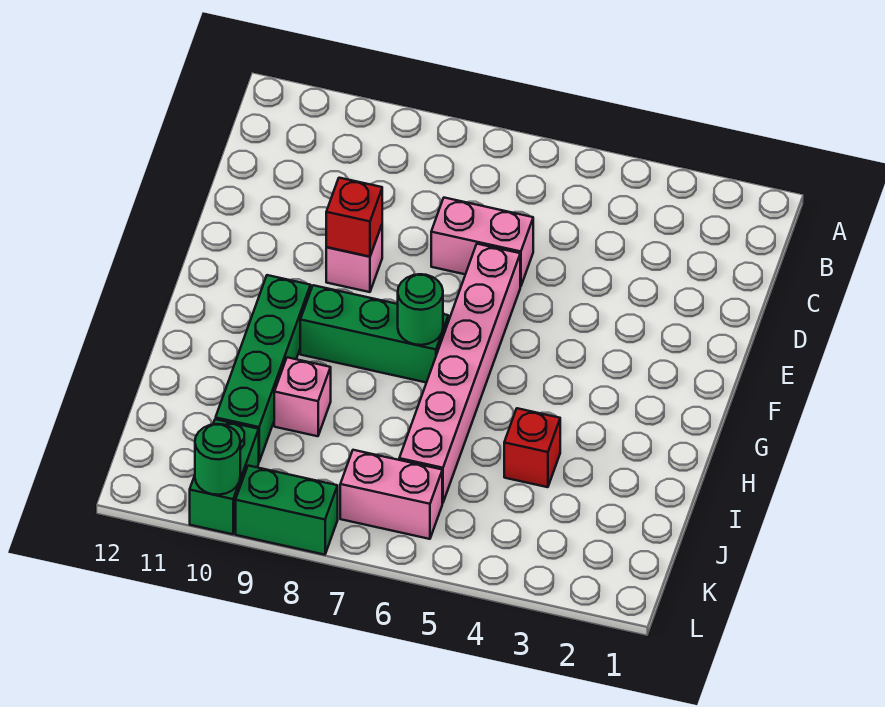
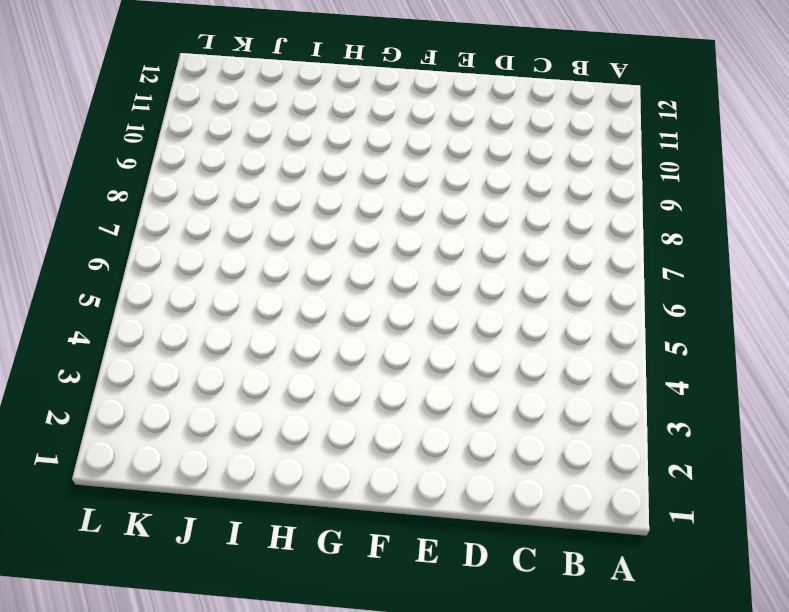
none -> pink 1x2 brick [431,198,533,287]
none -> pink 1x6 brick [399,244,520,503]
none -> pink 1x1 brick [326,225,382,292]

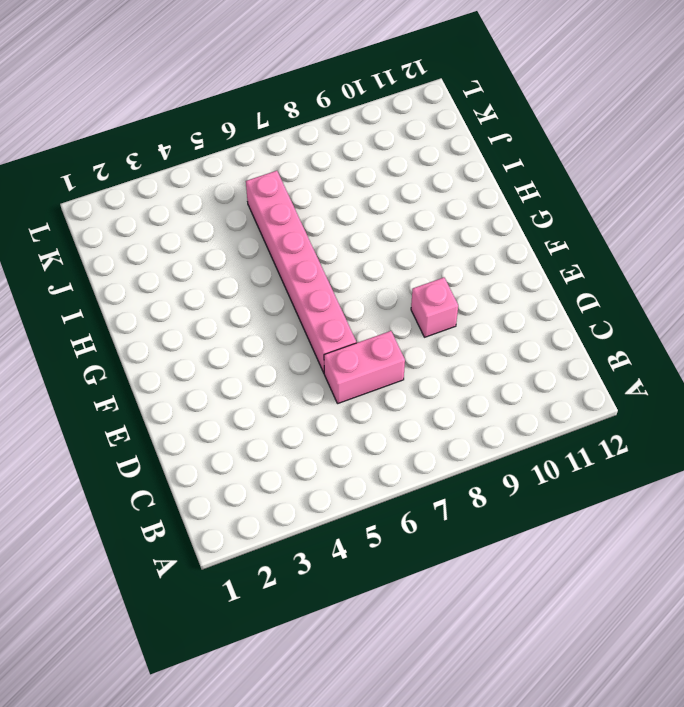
none -> green 1x3 brick [300,285,448,383]
none -> green 1x4 brick [216,275,311,461]
none -> red 1x1 brick [504,408,560,487]

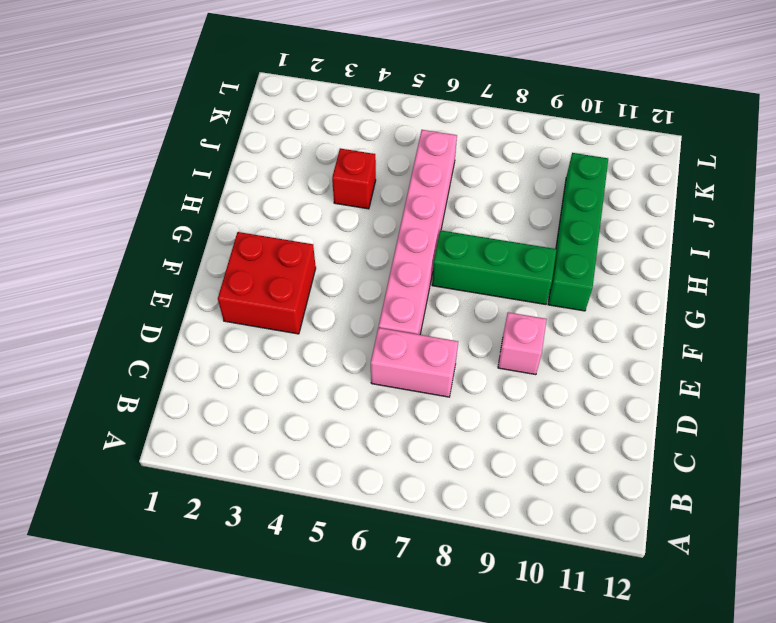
red 2x2 brick [218,232,316,334] -> none
none -> pink 1x1 brick [274,357,331,436]
none -> pink 1x2 brick [340,450,442,539]
none -> green 1x2 brick [190,419,259,534]

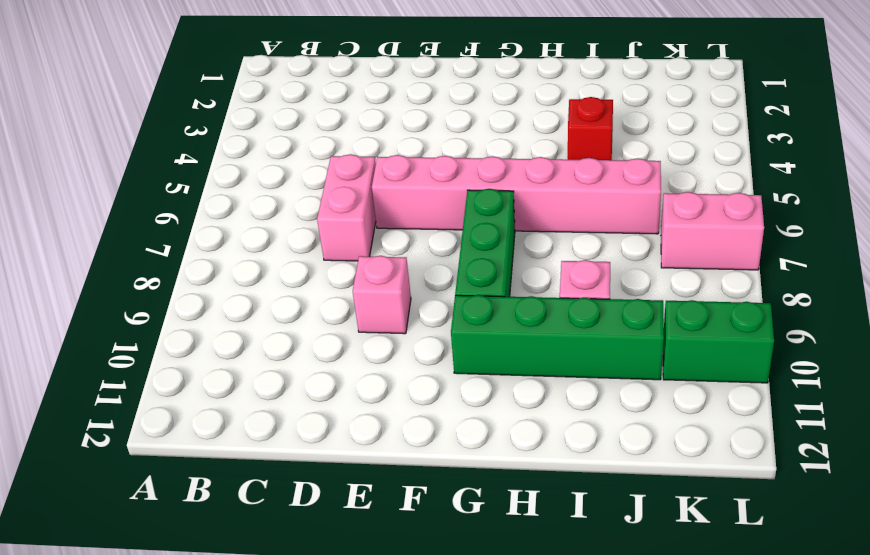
pink 1x2 brick [661,192,764,270] -> pink 1x2 brick turned to [340,450,442,539]
none -> green 1x2 brick [236,466,338,555]
none -> red 1x1 brick [326,178,382,257]
none -> green 1x1 round brick [398,274,443,345]

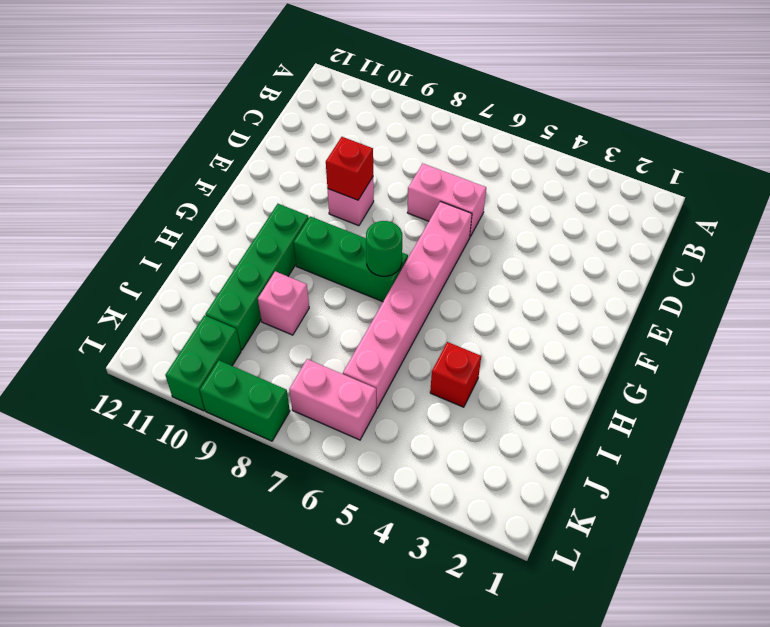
none -> green 1x1 round brick [195,424,240,495]

